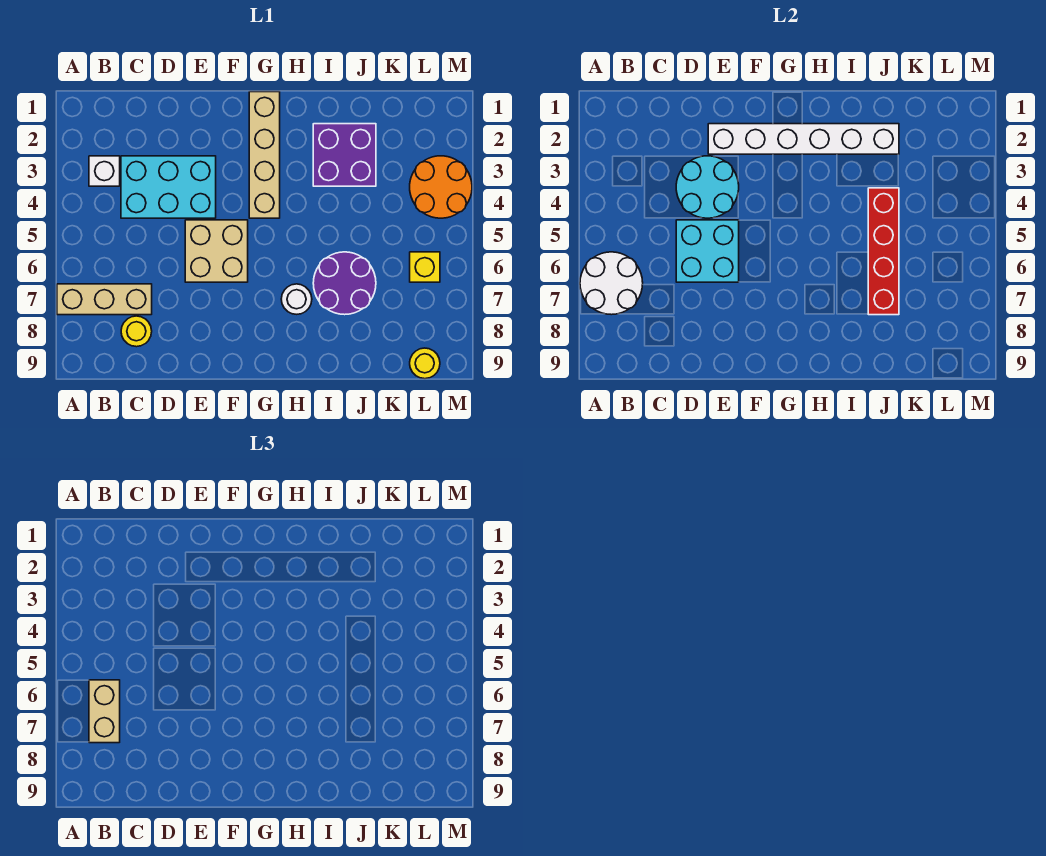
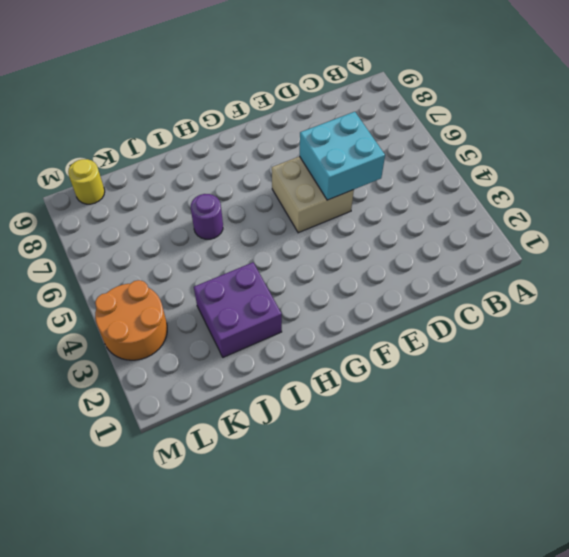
purple 1x1 round brick [191,194,223,239] -> purple 2x2 round brick [313,252,376,315]
none -> tan 1x3 brick [57,284,152,315]
none -> white 1x1 brick [89,156,120,186]
none -> cyan 2x3 brick [121,156,216,218]

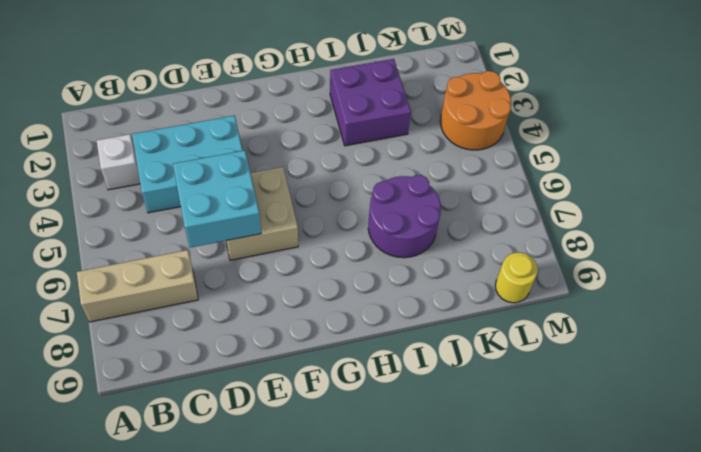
none -> yellow 1x1 round brick [121,316,152,347]
none -> tan 1x4 brick [249,92,280,218]
none -> white 1x1 round brick [281,284,312,314]

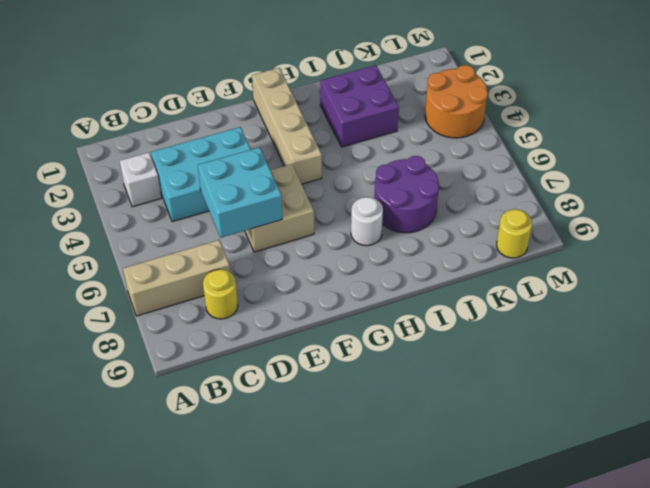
none -> yellow 1x1 brick [410,252,440,282]
none -> white 2x2 round brick [580,252,643,315]
none -> cyan 2x2 round brick [676,156,739,218]

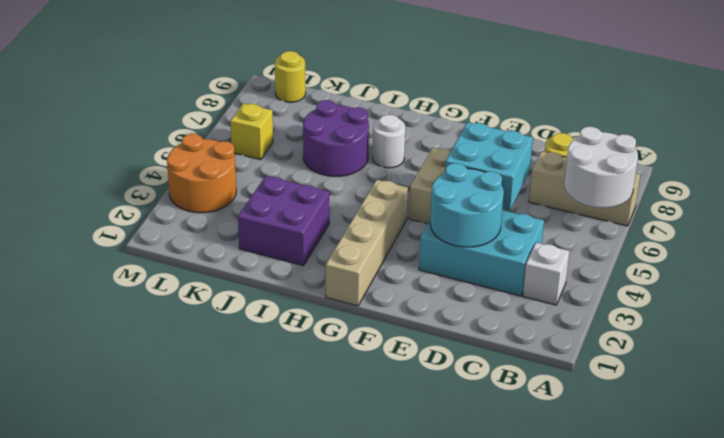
none -> white 1x6 brick [708,124,899,154]
none -> red 1x4 brick [868,188,899,315]
none -> tan 1x2 brick [89,680,120,743]

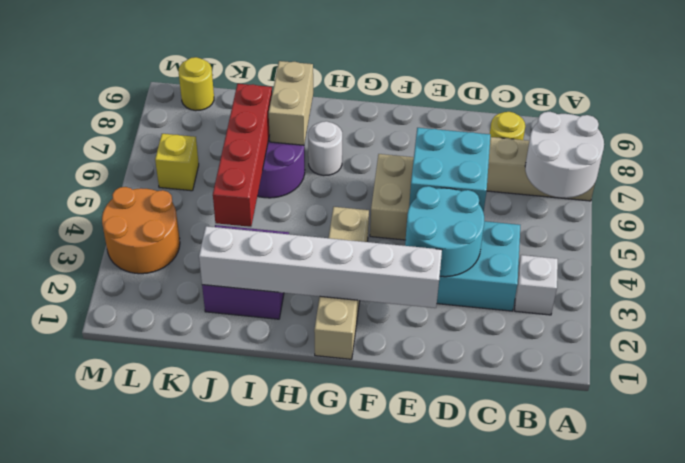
tan 1x2 brick [269,61,313,145] -> tan 1x2 brick moved to [89,680,120,743]

